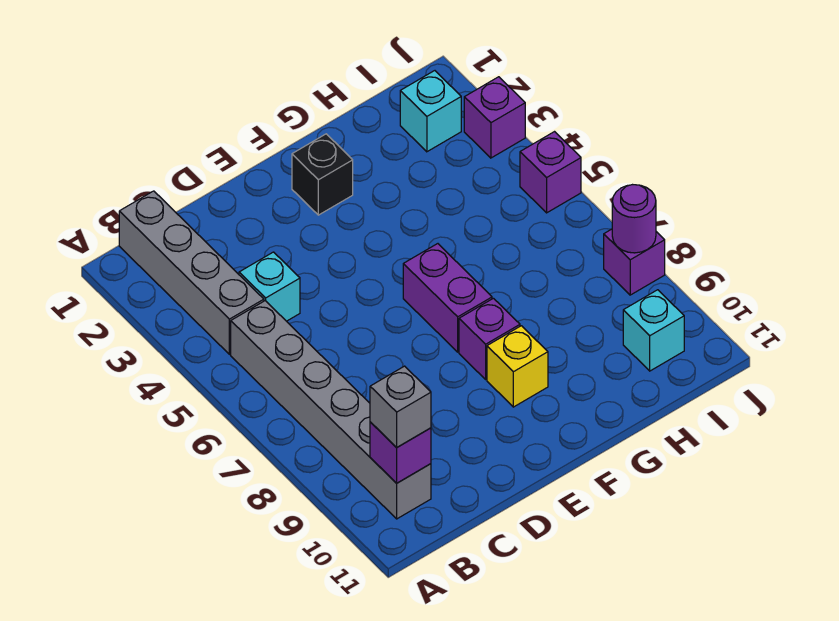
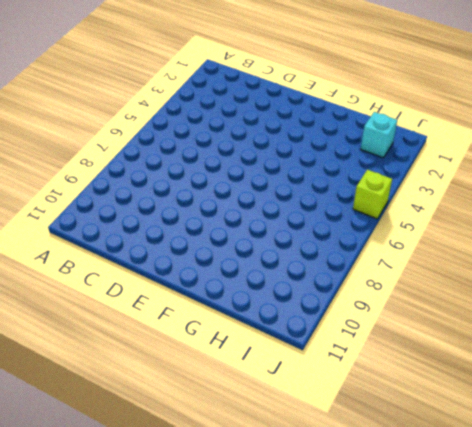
lime 1x1 brick [353,170,392,219] -> purple 1x1 brick [520,132,581,213]
none -> grey 1x4 brick [119,191,264,354]
none -> grey 1x6 brick [231,301,431,519]
none -> cyan 1x1 brick [239,252,300,321]

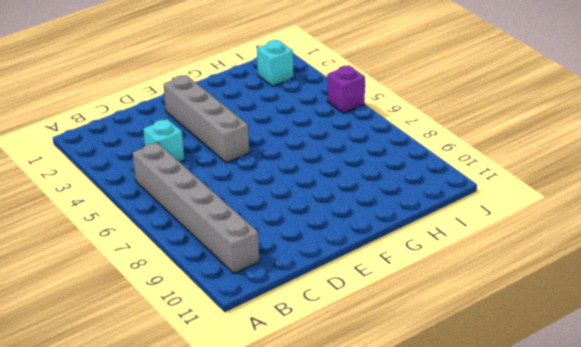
grey 1x4 brick [163,75,249,163] -> grey 1x4 brick moved to [119,191,264,354]
none -> black 1x1 brick [292,134,353,215]
none -> purple 1x2 brick [403,244,492,352]
none -> purple 1x1 brick [459,298,520,379]

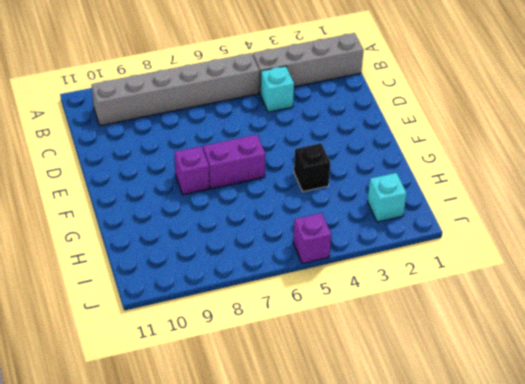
black 1x1 brick [294,143,330,192] -> black 1x1 brick moved to [292,134,353,215]
none -> yellow 1x1 brick [487,326,548,407]
none -> cyan 1x1 brick [623,290,684,371]
none -> purple 1x1 brick [464,77,525,158]

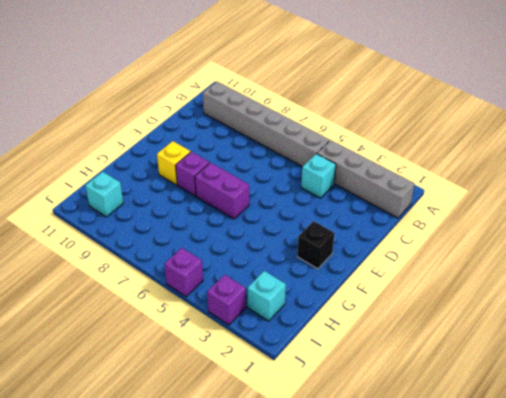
none -> purple 1x1 brick [604,229,665,295]
none -> purple 1x1 brick [370,422,431,483]
none -> purple 1x1 round brick [612,185,656,253]

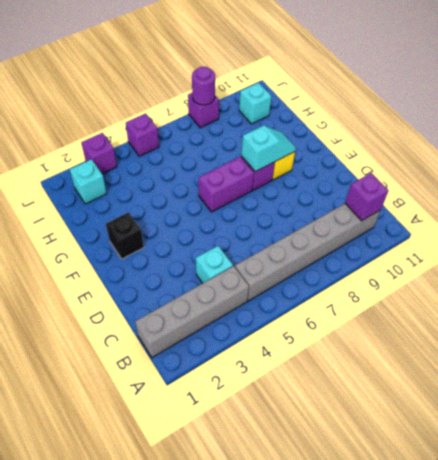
cyan 1x2 slope [241,126,296,172] -> none
none -> grey 1x1 brick [370,366,431,447]

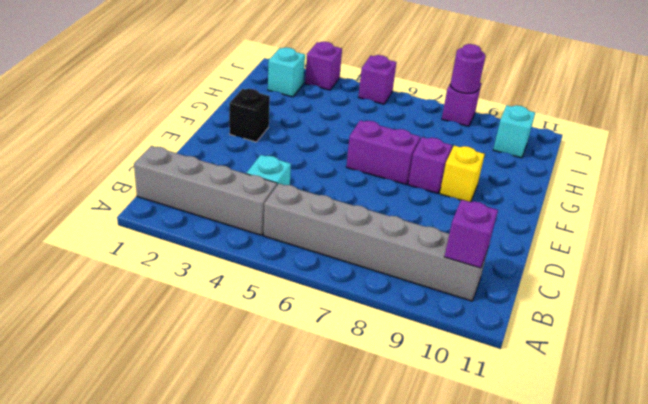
none -> grey 1x1 brick [370,366,431,447]

